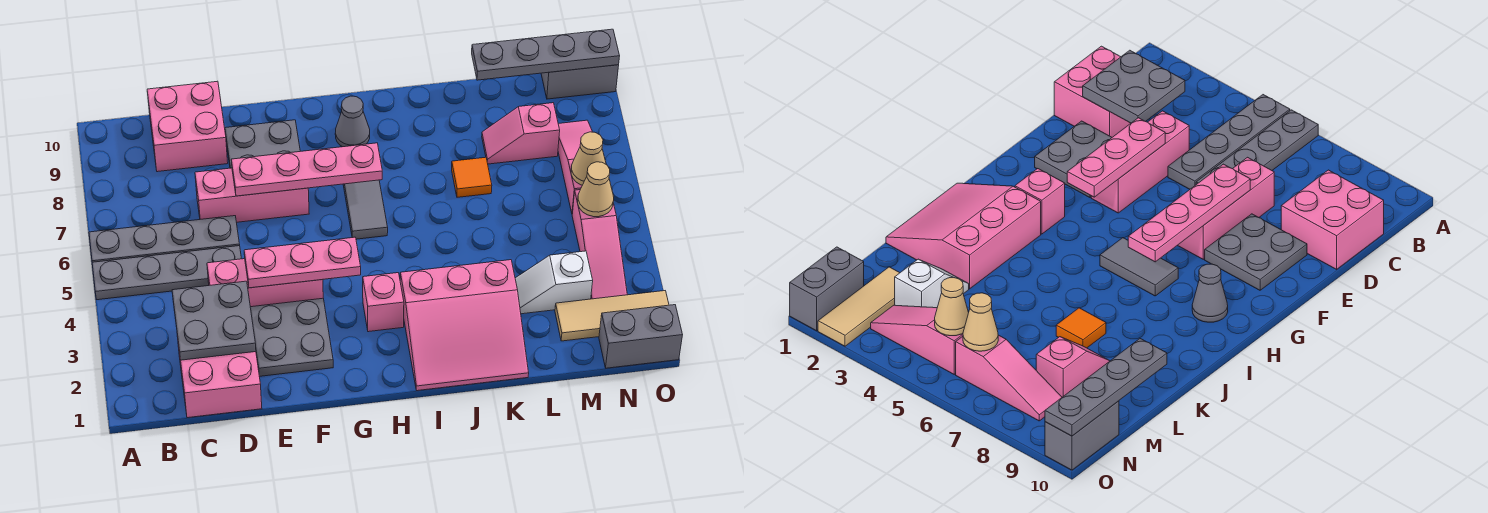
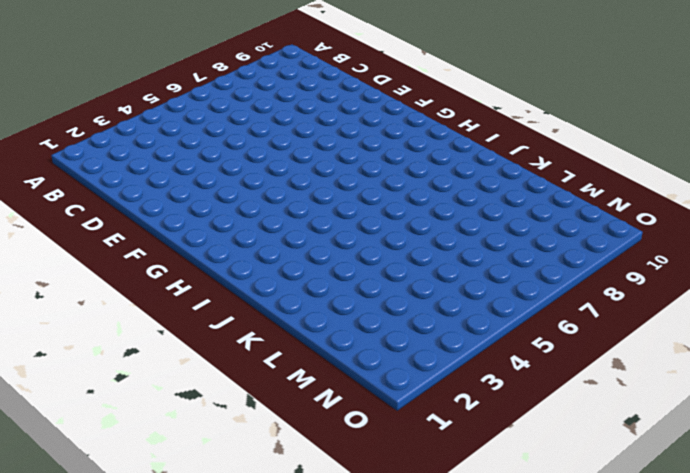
none -> grey 1x4 plate [92,246,241,300]
none -> grey 1x4 plate [89,216,240,262]
none -> pink 2x2 brick [177,336,262,418]

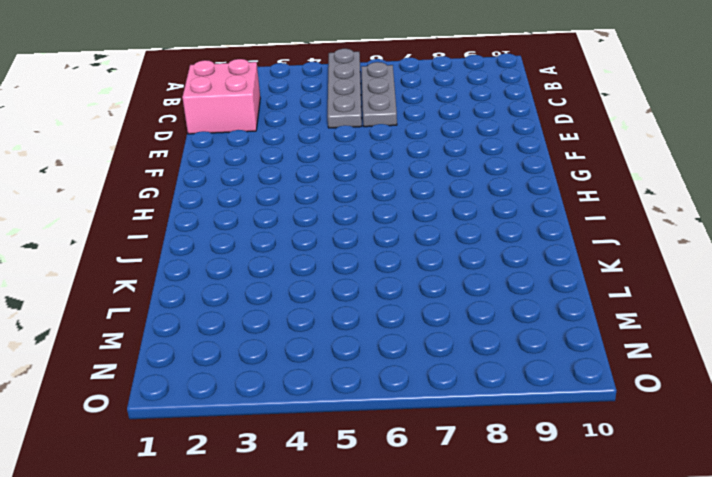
grey 1x3 plate [361,62,397,127] -> grey 1x4 plate [89,216,240,262]
none -> pink 2x2 brick [147,81,228,172]
none -> pink 1x3 brick [207,259,323,307]
none -> pink 1x3 brick [195,168,309,222]

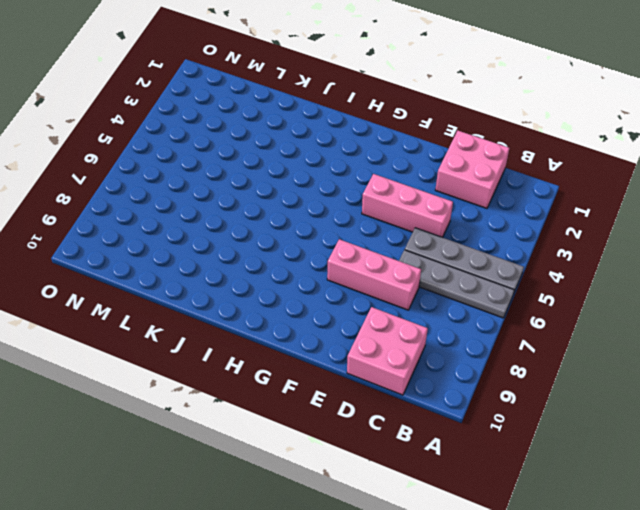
none -> grey 2x2 plate [250,298,333,376]
none -> grey 2x2 plate [225,120,300,168]
none -> pink 1x1 brick [363,273,404,332]

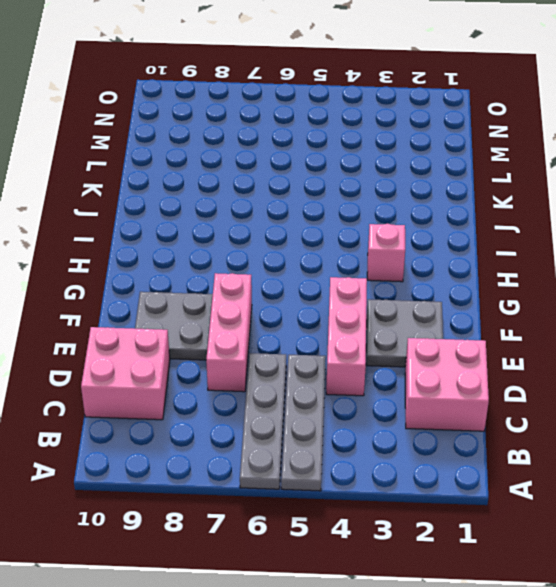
none -> grey 1x2 tile [343,180,388,239]
none -> grey 1x1 cone [335,96,370,147]
none -> pink 3x3 slope [400,260,529,391]

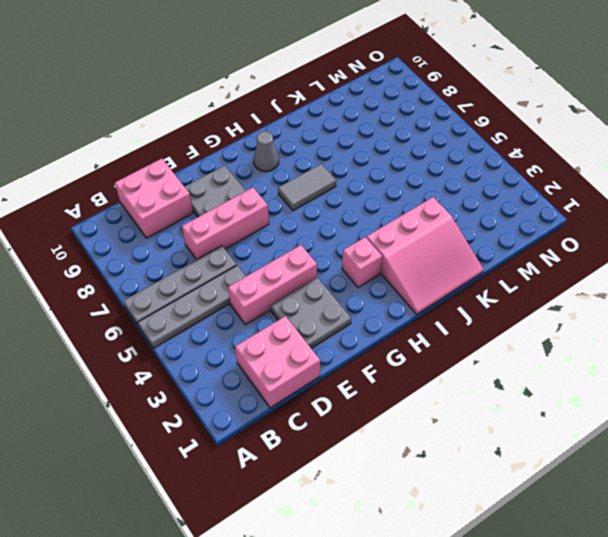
grey 1x2 tile [278,164,336,211] -> grey 1x2 tile turned to [343,180,388,239]
none -> orange 1x1 tile [452,157,492,197]
none -> white 1x2 slope [515,251,593,314]
none -> pink 1x2 slope [482,103,560,164]

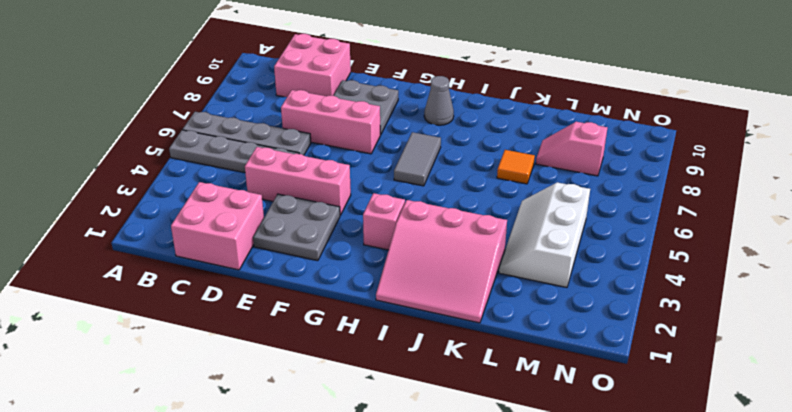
white 2x3 slope [499,182,590,287] -> white 1x2 slope [515,251,593,314]
none -> tan 1x3 tile [555,291,669,341]
none -> grey 1x2 brick [599,305,682,368]
none -> pink 1x3 slope [572,190,627,299]

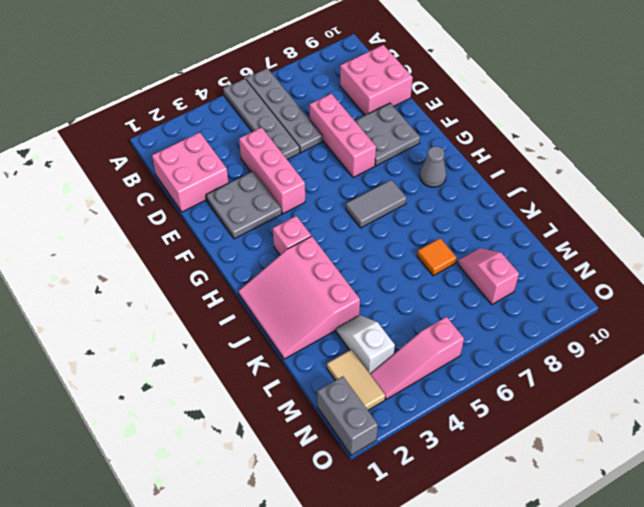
tan 1x2 tile [327,350,385,410] -> tan 1x3 tile [555,291,669,341]
none -> pink 1x3 slope [558,120,592,214]
none -> grey 1x2 brick [541,65,619,99]
none -> grey 2x2 plate [172,281,256,360]

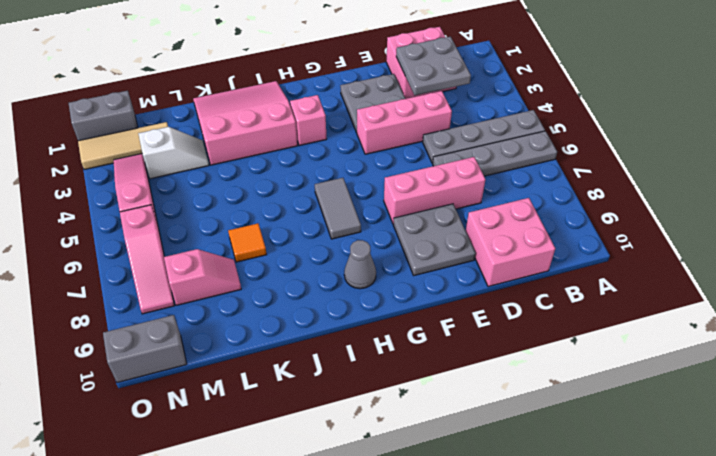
none -> pink 1x3 plate [244,237,361,288]
none -> pink 1x4 plate [231,143,382,196]
none -> grey 1x4 plate [472,29,620,80]

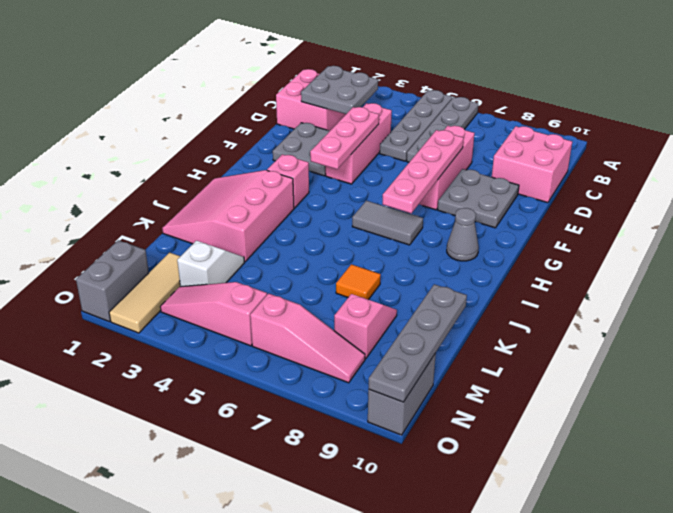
none -> tan 1x1 cone [578,162,614,217]
none -> tan 1x1 cone [571,132,606,185]

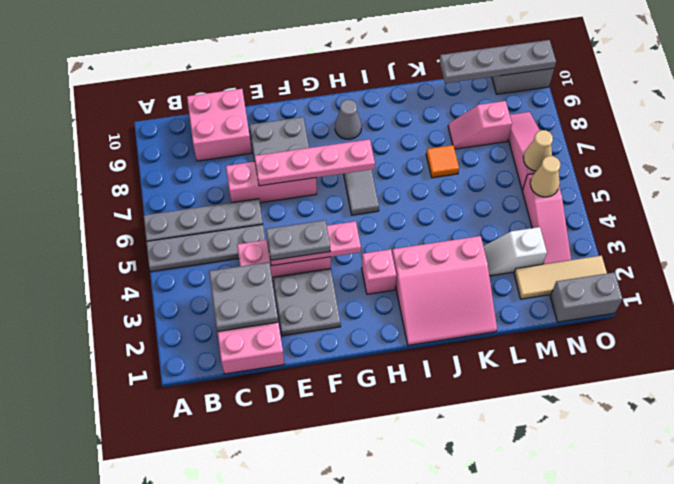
grey 1x2 plate [266,220,330,260] -> none

